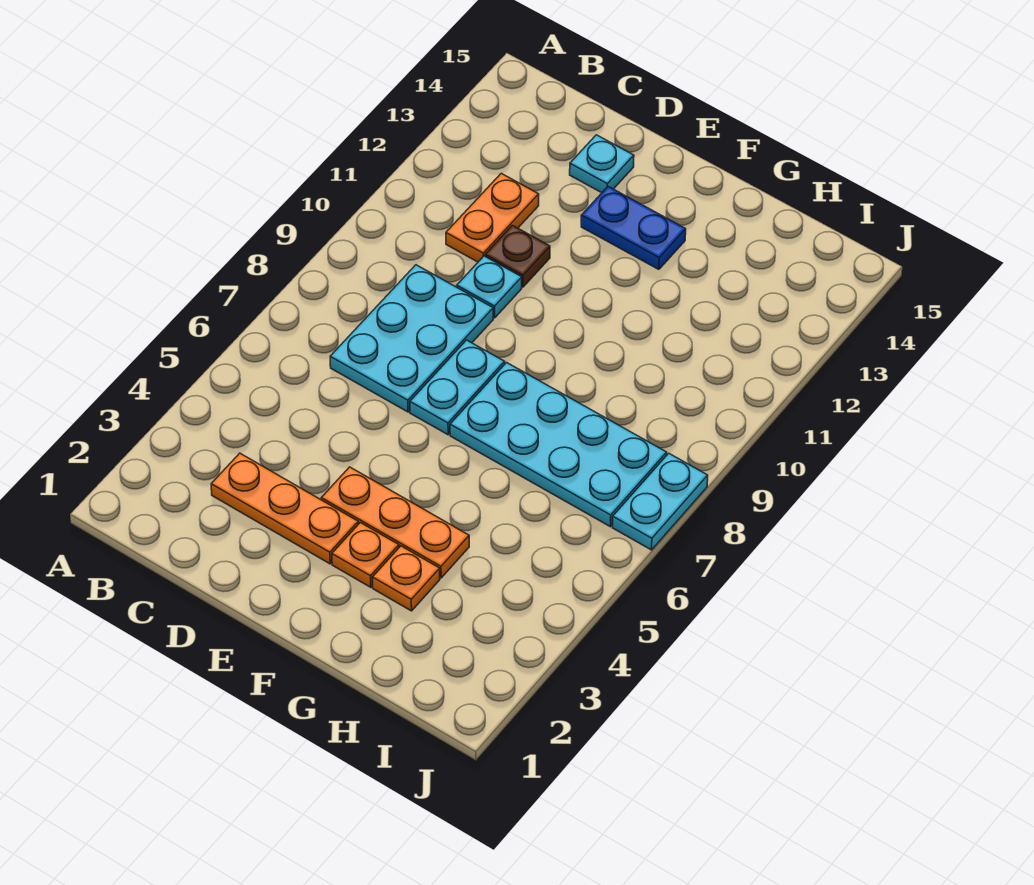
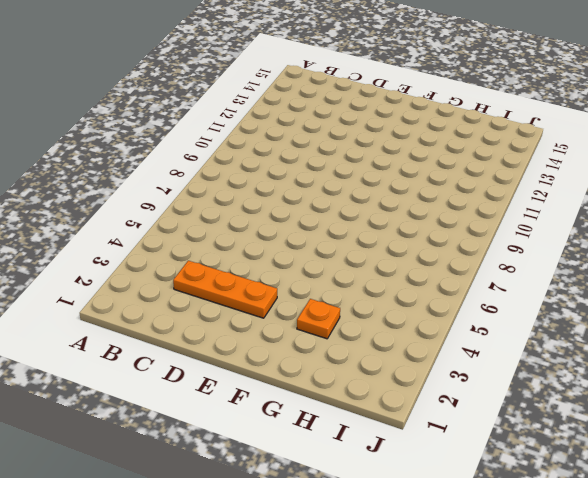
none -> cyan 2x3 plate [330,265,493,412]
none -> orange 1x2 plate [446,173,539,262]
none -> cyan 1x1 plate [457,256,522,318]

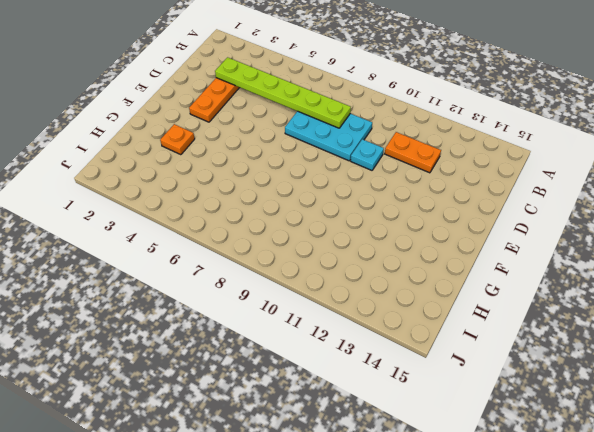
lime 1x6 plate [215,57,351,128] -> none
none -> brown 1x1 plate [485,226,550,287]
none -> cyan 1x1 plate [570,135,634,193]
none -> orange 1x3 plate [321,467,469,578]

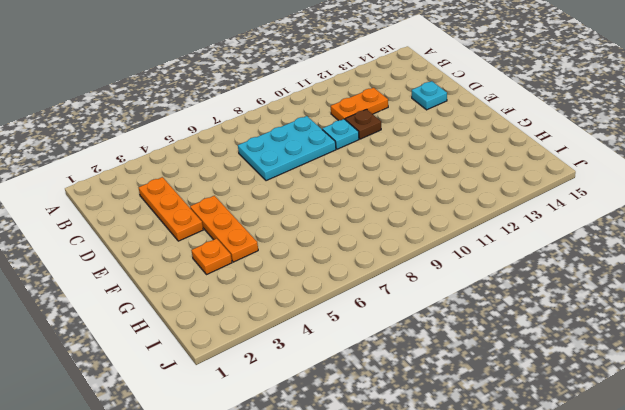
none -> cyan 1x2 plate [410,340,505,435]
none -> blue 1x2 plate [581,187,686,269]
none -> orange 1x1 plate [332,523,399,587]

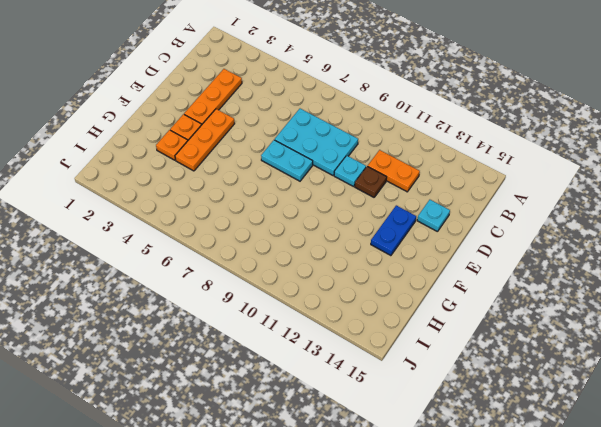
none -> cyan 2x4 plate [450,363,667,527]
none -> cyan 1x2 plate [613,453,708,550]

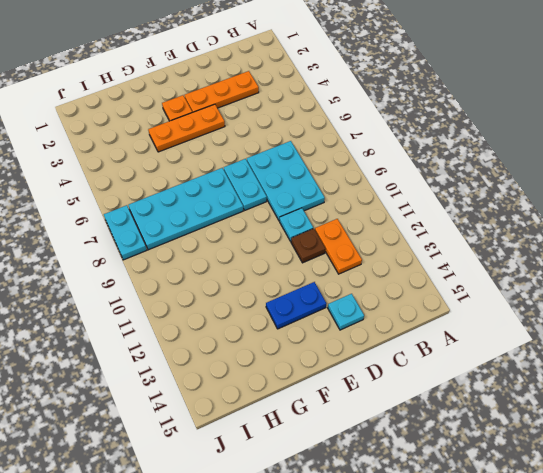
none -> orange 1x1 plate [372,546,440,611]

